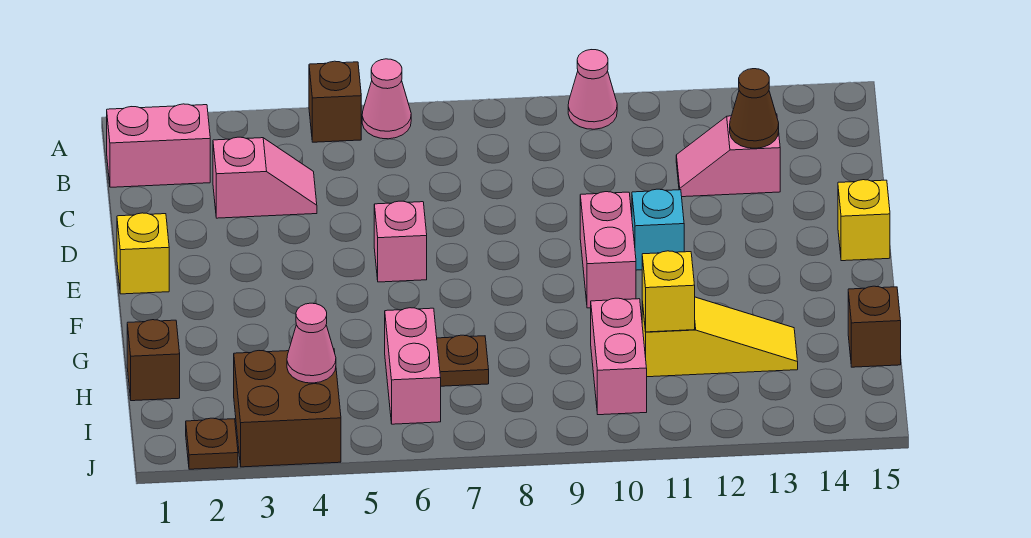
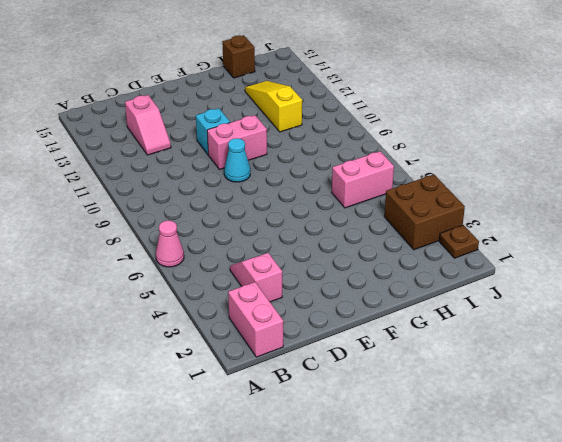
cyan 1x1 cone [224,138,250,182] -> none
none -> brown 1x1 brick [309,61,361,142]
none -> pink 1x1 cone [568,50,617,129]
none -> yellow 1x1 brick [117,213,169,294]

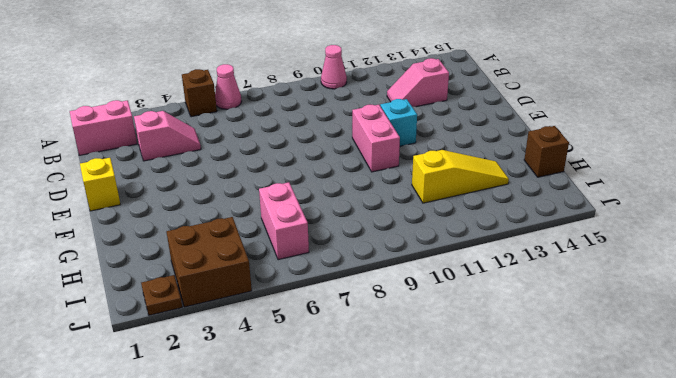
none -> pink 1x1 brick [374,201,427,282]
none -> yellow 1x1 brick [838,180,890,261]
none -> brown 1x1 brick [127,320,180,401]

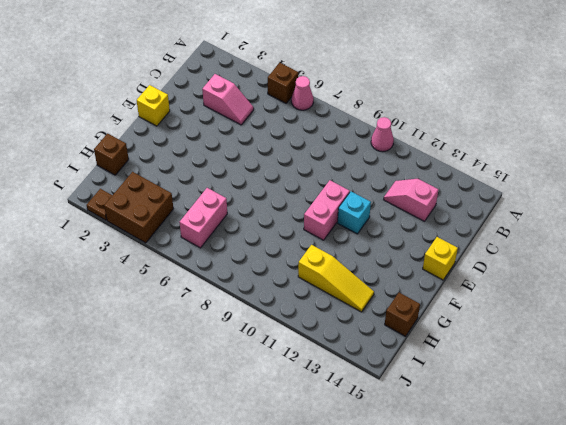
none -> pink 1x2 brick [107,104,210,187]
none -> pink 1x1 brick [374,201,427,282]
none -> brown 1x1 plate [437,335,489,386]

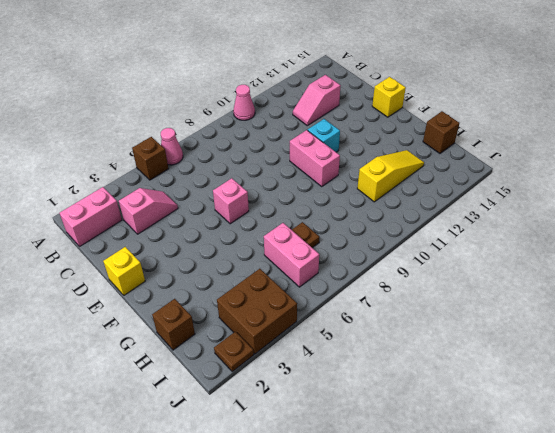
none -> pink 1x2 brick [591,298,647,415]
none -> brown 1x1 cone [730,69,779,148]
none -> yellow 1x1 brick [642,251,695,332]

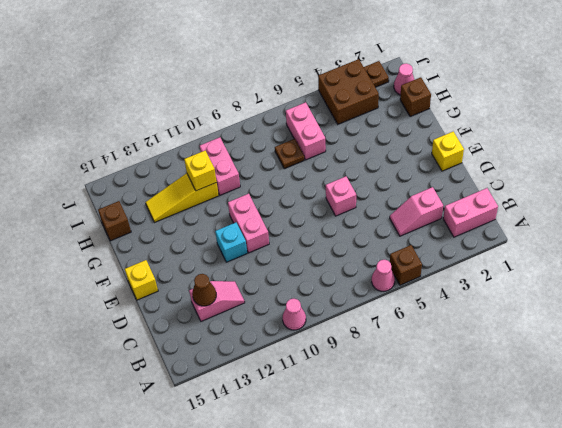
pink 1x1 cone [394,63,414,95] -> pink 1x1 cone moved to [287,303,336,383]

